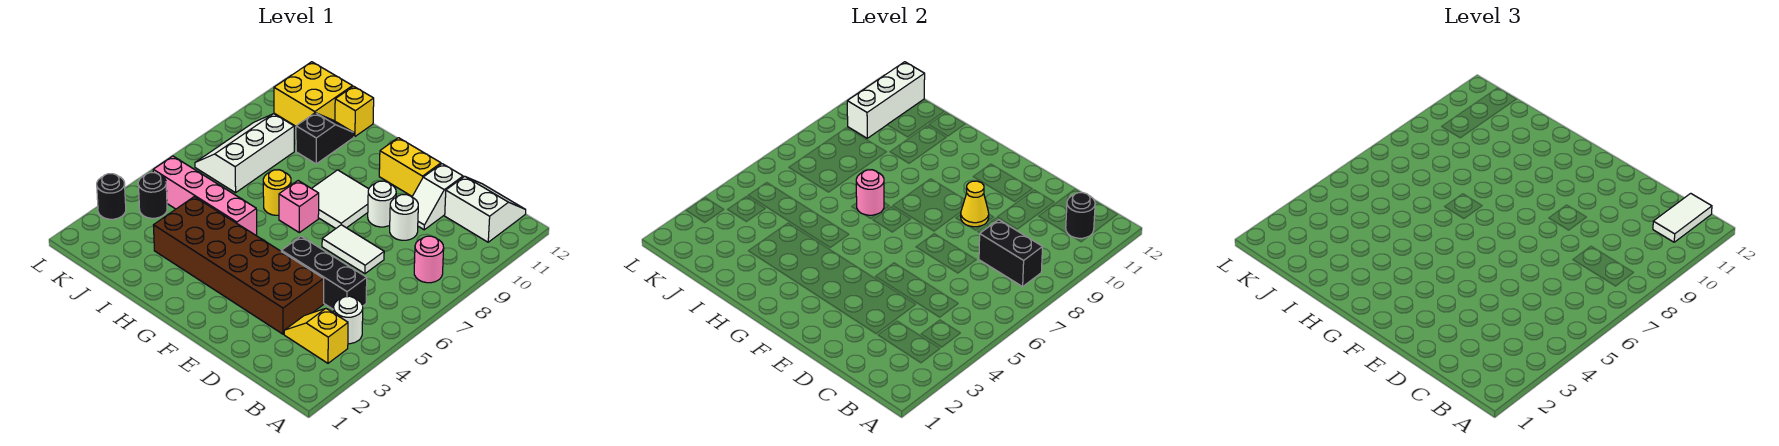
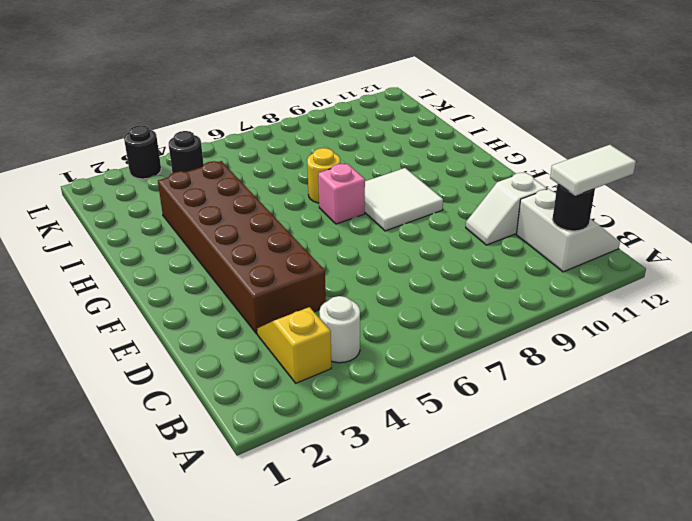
none -> pink 1x1 round brick [414,236,444,283]
none -> black 1x3 brick [281,237,367,310]
none -> white 1x2 tile [322,225,384,274]

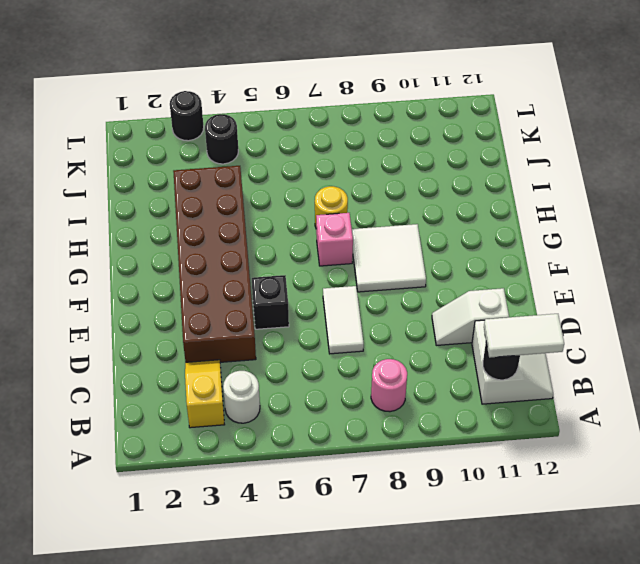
black 1x1 brick [252,275,289,329] -> black 1x3 brick [281,237,367,310]
none -> white 1x1 round brick [390,195,418,240]
none -> white 1x1 round brick [368,181,396,227]
none -> yellow 1x2 brick [379,138,441,196]

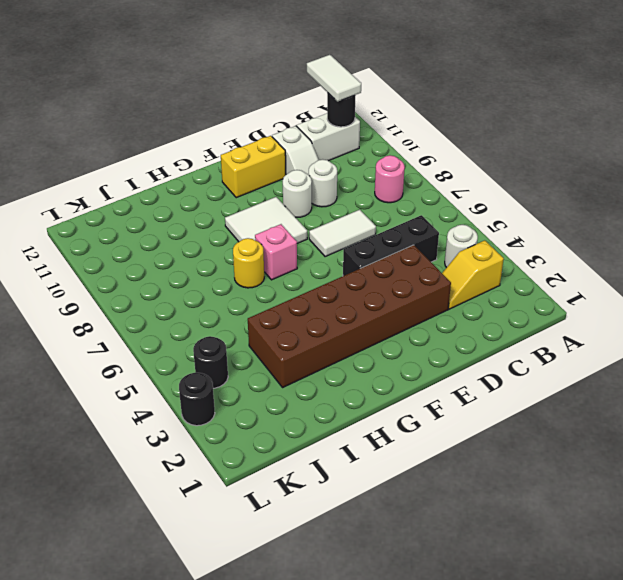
none -> pink 1x4 brick [153,156,257,235]
none -> black 1x2 slope [296,113,354,164]
none -> yellow 1x1 brick [335,86,374,137]

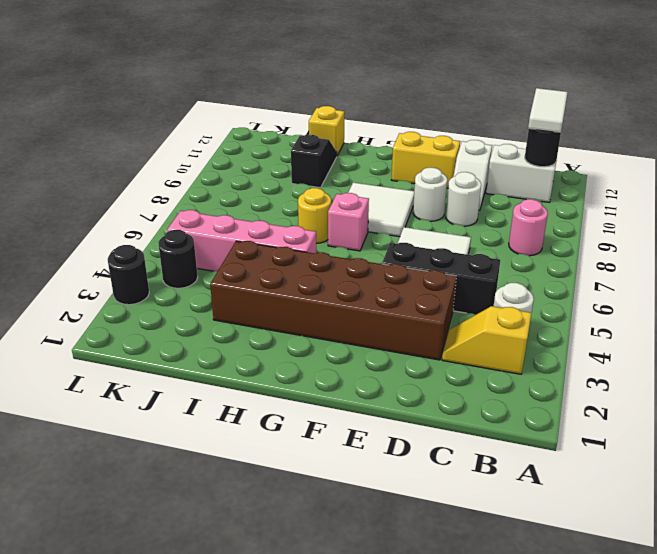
none -> white 2x3 slope [195,114,294,193]
none -> yellow 2x2 brick [274,62,353,126]
none -> black 1x2 brick [979,220,1043,287]

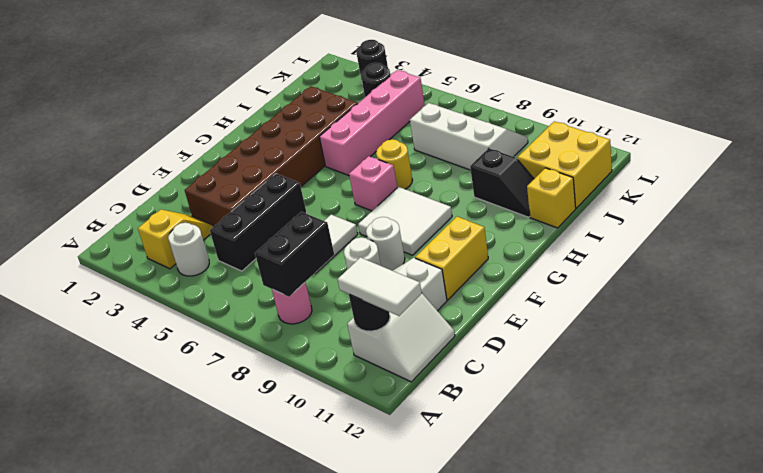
none -> yellow 1x1 cone [961,181,989,227]
none -> pink 1x1 round brick [856,170,884,215]
none -> white 1x3 brick [847,62,925,138]

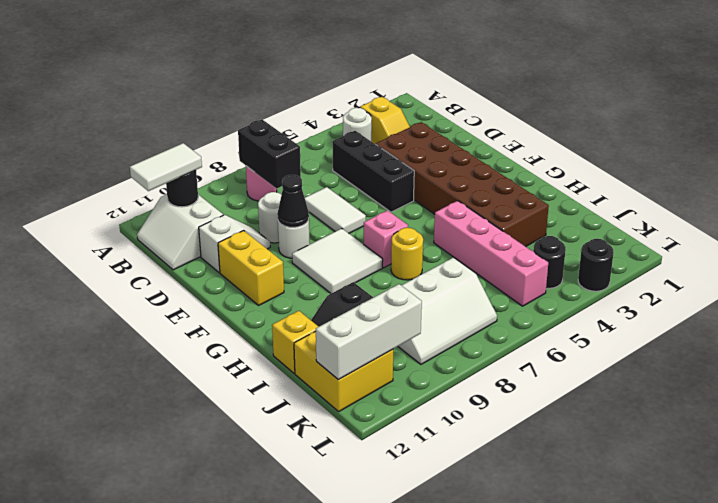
black 1x1 cone [277,175,309,227] -> yellow 1x1 cone [961,181,989,227]
none -> pink 1x1 round brick [856,170,884,215]

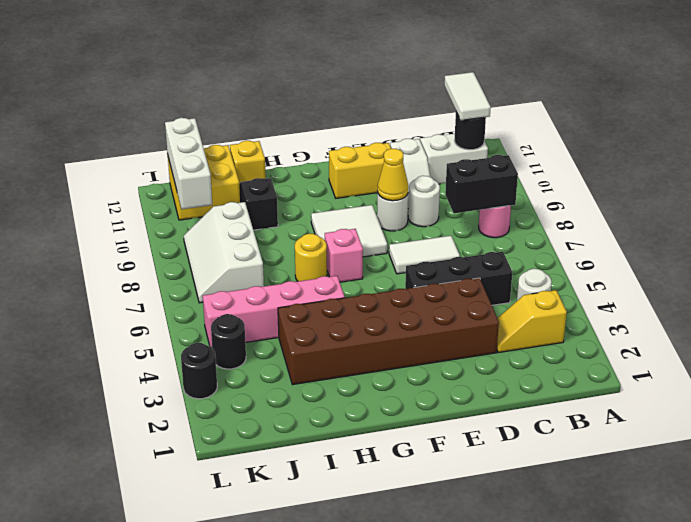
none -> pink 1x1 round brick [856,170,884,215]

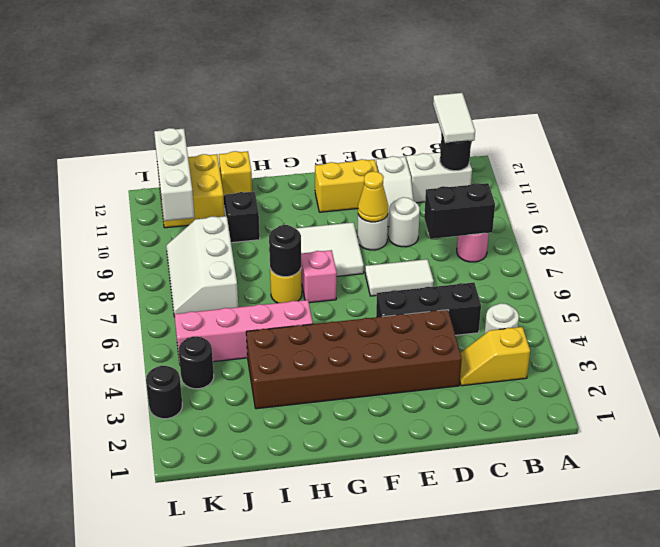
black 1x1 round brick [269,225,301,277] -> pink 1x1 round brick [856,170,884,215]

